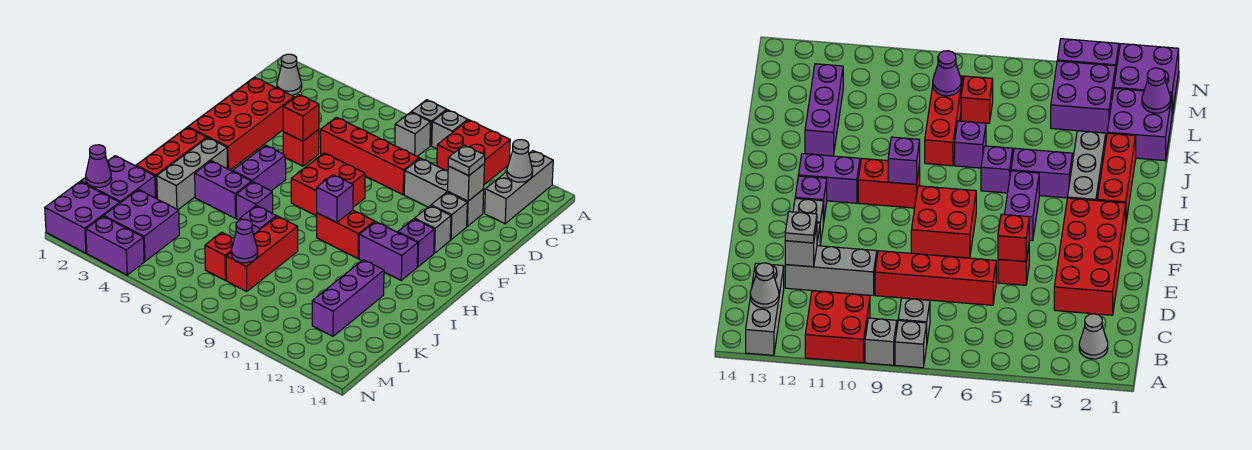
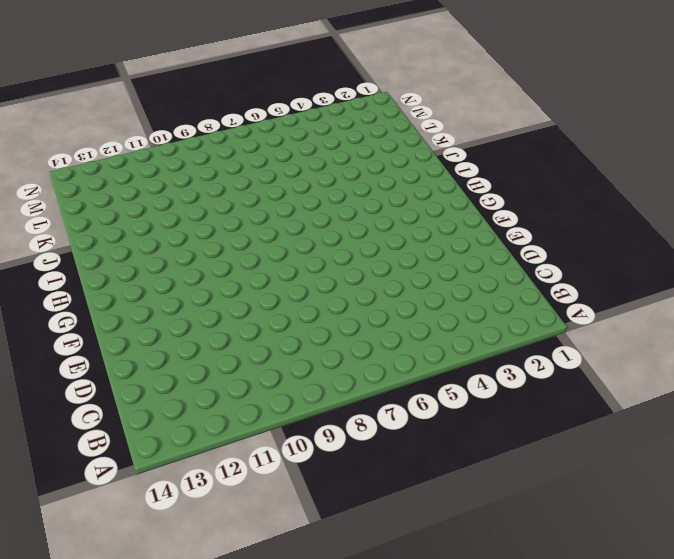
none -> grey 1x1 brick [411,100,447,146]
none -> grey 1x1 brick [432,110,468,149]
none -> red 2x2 brick [437,120,510,185]
none -> grey 1x3 brick [485,151,553,224]

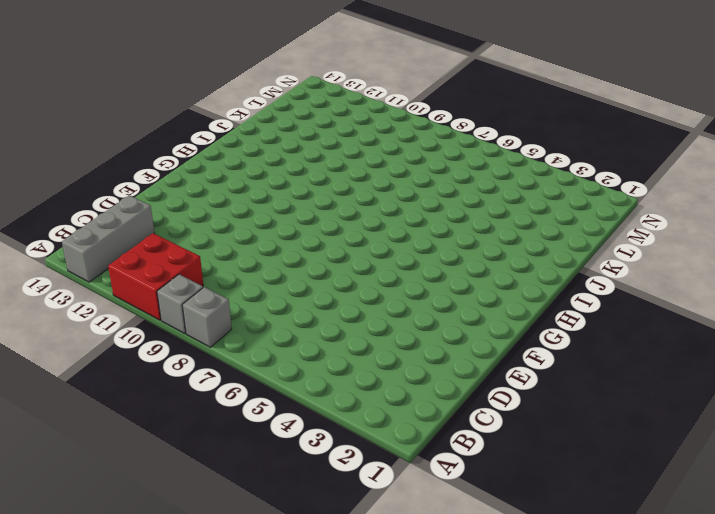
none -> grey 1x1 cone [277,54,302,95]
none -> grey 1x1 brick [395,112,431,157]
none -> red 2x4 brick [188,78,294,170]
none -> red 1x4 brick [321,117,419,195]

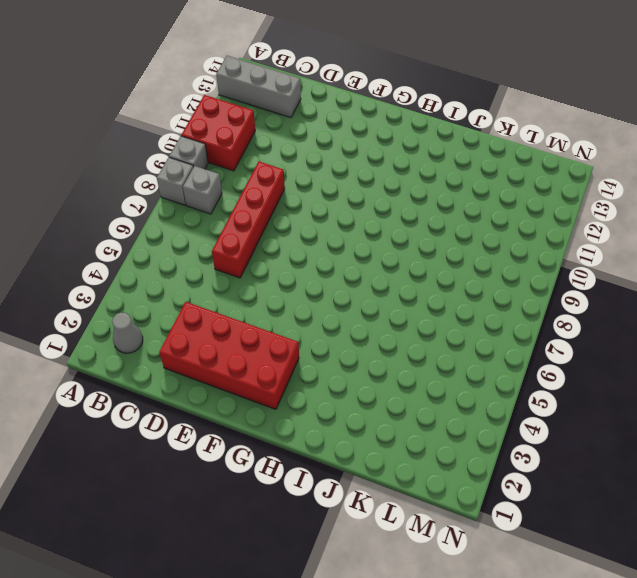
none -> grey 1x3 brick [404,158,484,226]
none -> red 1x1 brick [283,129,319,166]
none -> grey 1x1 brick [431,192,467,240]
none -> red 2x2 brick [291,153,365,216]

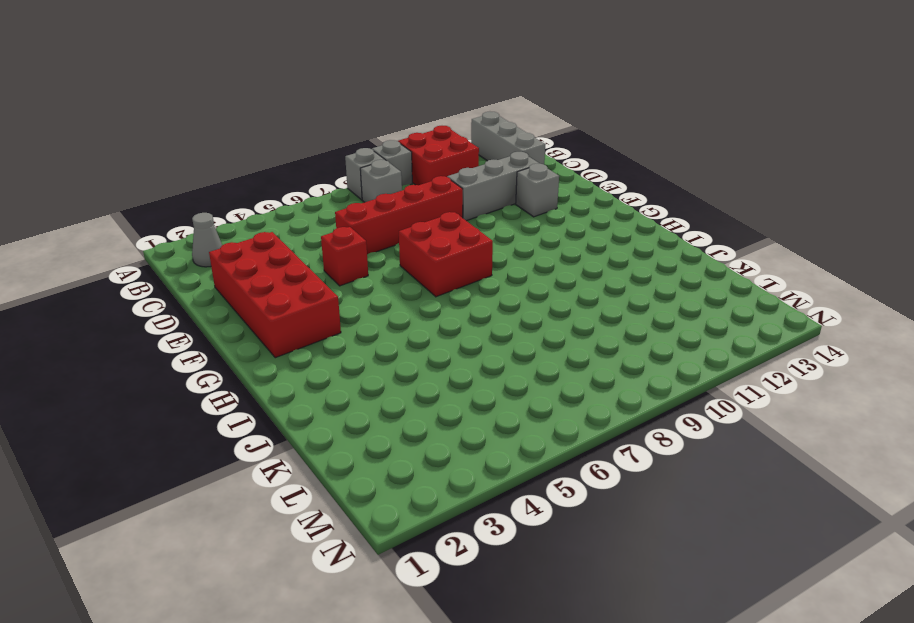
none -> grey 1x1 brick [415,206,451,253]
none -> purple 1x2 brick [233,145,286,191]
none -> purple 1x1 brick [398,219,434,267]
none -> red 1x3 brick [136,128,207,199]

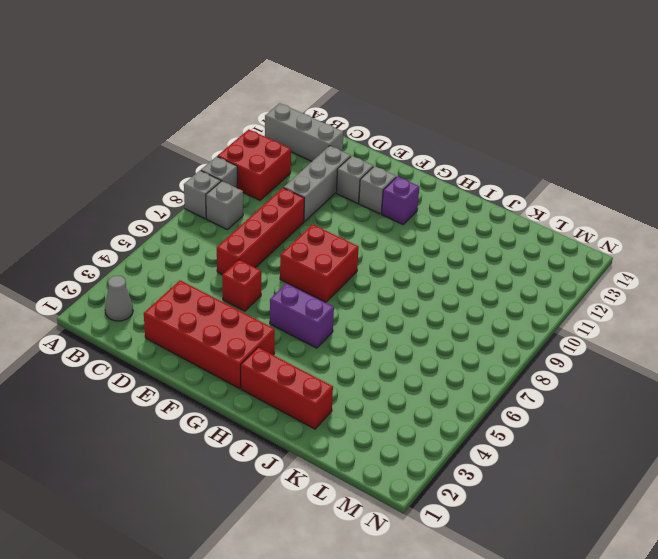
none -> grey 1x3 brick [157,138,227,210]
none -> red 1x2 brick [317,210,374,259]
none -> purple 1x2 brick [359,222,418,280]
none -> purple 1x2 brick [195,161,252,218]

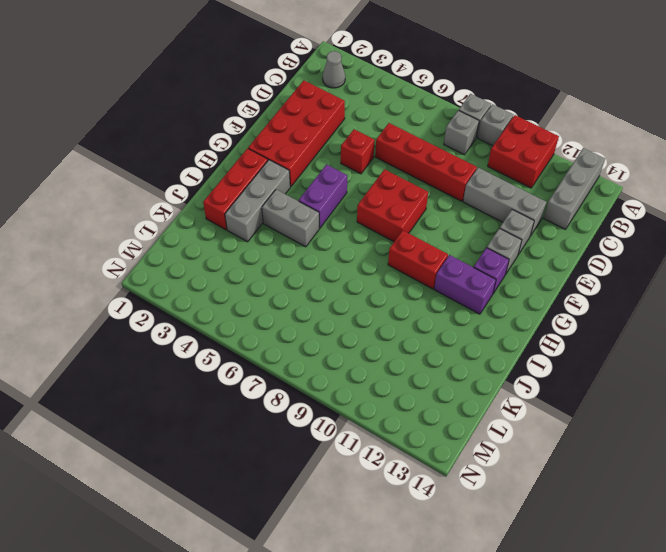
grey 1x2 brick [262,190,319,247] -> purple 1x2 brick [195,161,252,218]
none -> purple 1x1 brick [236,182,273,221]
none -> purple 1x1 brick [240,205,276,235]
none -> red 1x3 brick [226,216,298,291]
none -> purple 1x3 brick [312,260,384,336]

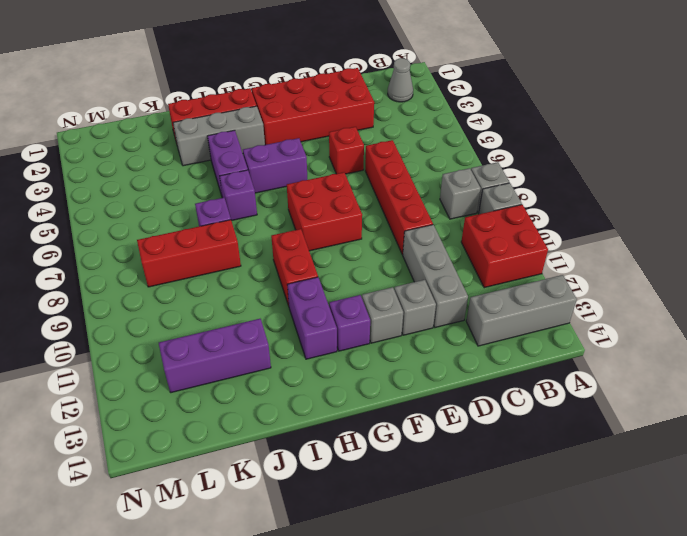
none -> purple 2x2 brick [81,156,156,203]
none -> purple 2x2 brick [104,190,179,261]
none -> red 1x1 brick [205,232,234,281]
none -> purple 2x2 brick [45,182,120,253]

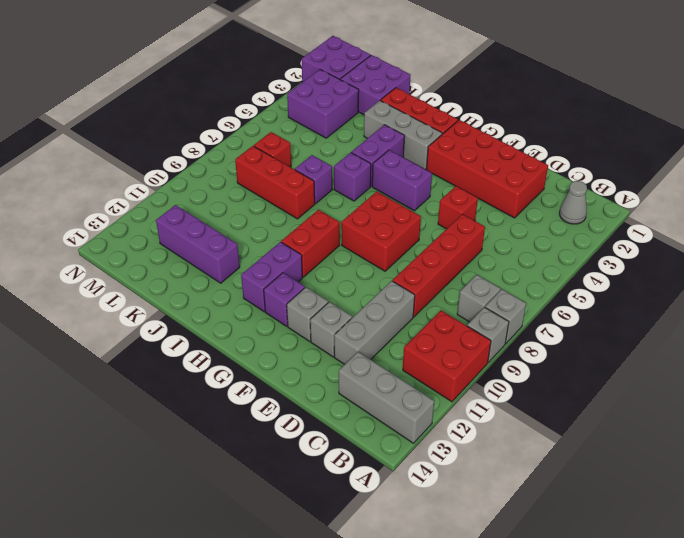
none -> purple 1x2 brick [86,216,144,275]
none -> grey 1x1 cone [507,140,533,182]
none -> grey 1x1 brick [448,164,484,201]
none -> red 1x1 brick [283,95,319,141]

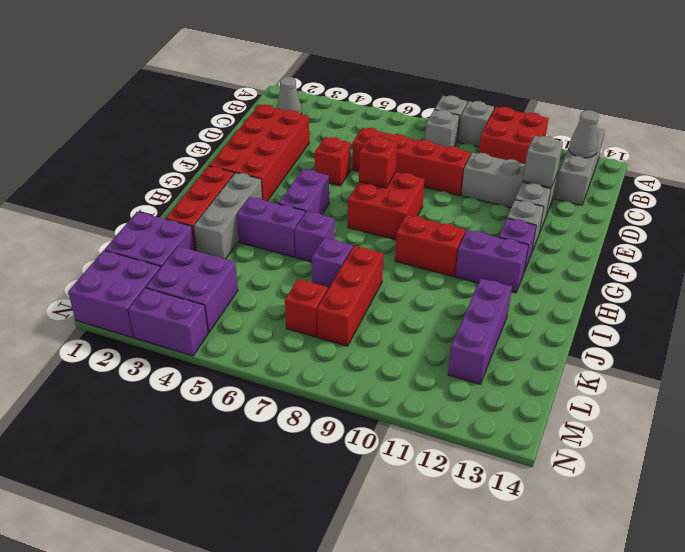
red 1x1 brick [359,136,397,188] -> red 1x1 brick moved to [283,95,319,141]
none -> purple 1x1 brick [317,175,353,223]
none -> purple 1x1 cone [86,145,112,187]
none -> purple 1x1 cone [231,219,258,263]
none -> grey 1x1 plate [448,145,485,176]

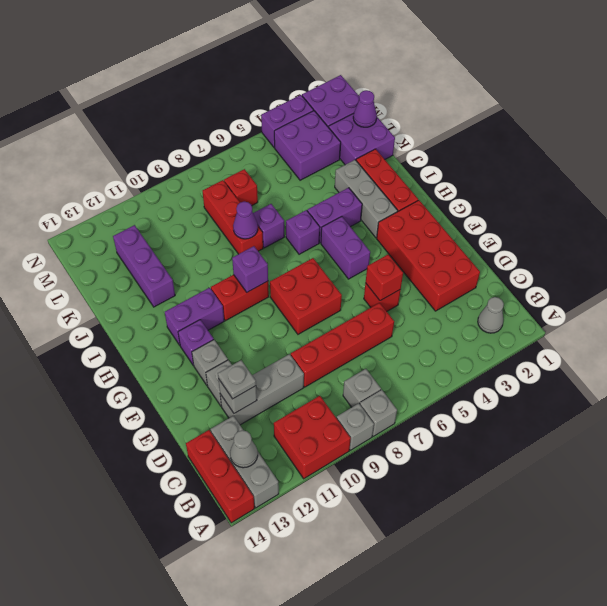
red 1x3 brick [186,430,254,523] -> none
purple 1x1 cone [233,202,258,239] -> purple 1x1 cone moved to [231,219,258,263]

